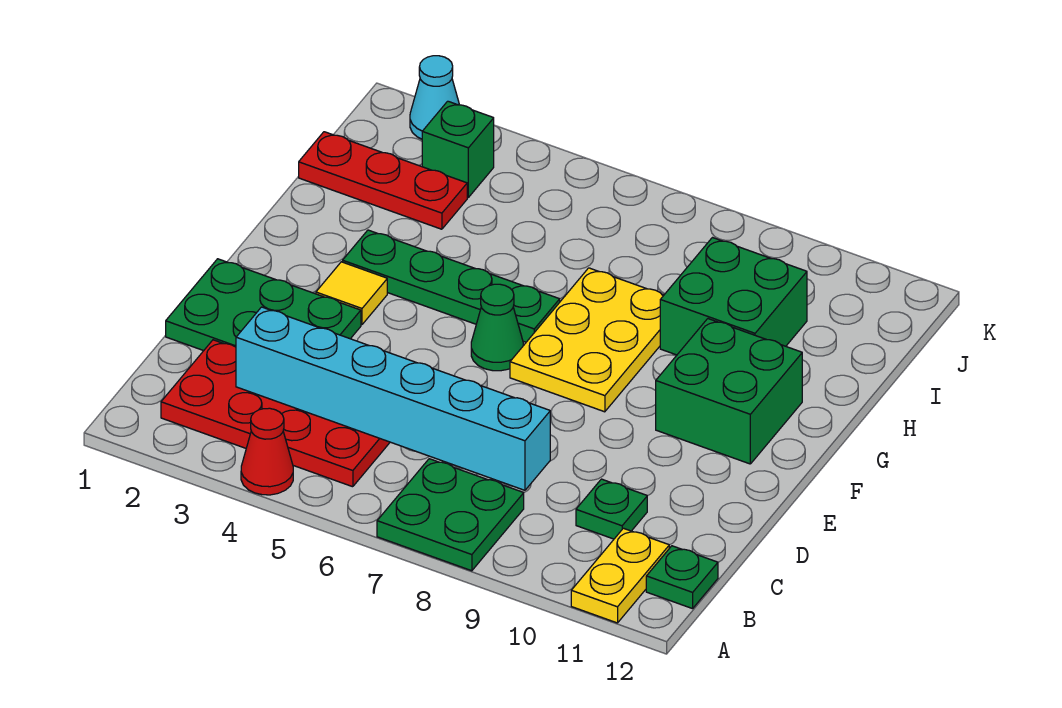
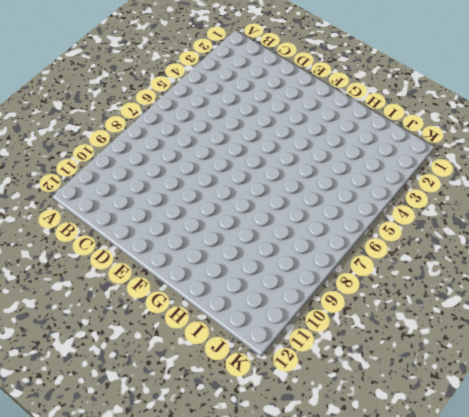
none -> red 1x1 cone [241,408,293,495]
none -> green 2x2 plate [377,459,524,571]
none -> yellow 1x2 plate [571,528,669,623]

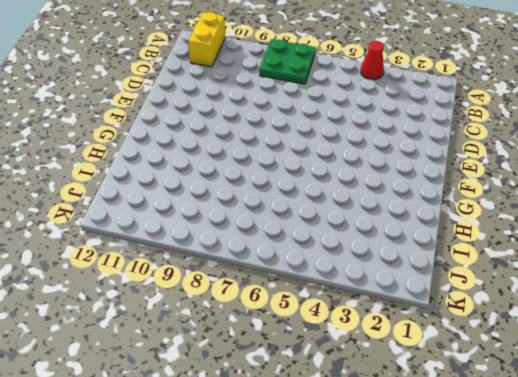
yellow 1x2 brick [189,12,225,67] -> yellow 1x2 plate [571,528,669,623]
none -> red 2x4 plate [161,340,390,487]
none -> green 1x1 plate [646,546,718,609]
none -> green 1x1 plate [576,479,647,539]

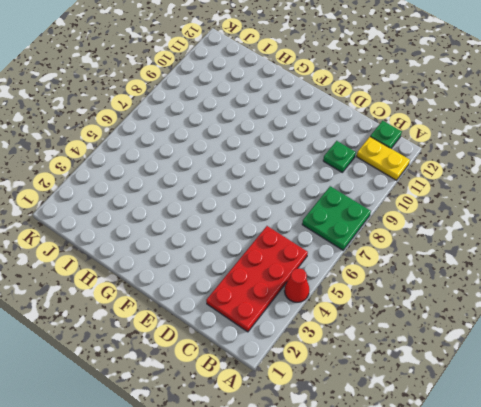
none -> green 2x3 plate [166,259,361,351]
none -> yellow 1x1 tile [316,262,387,325]
none -> green 1x1 cone [471,284,523,371]

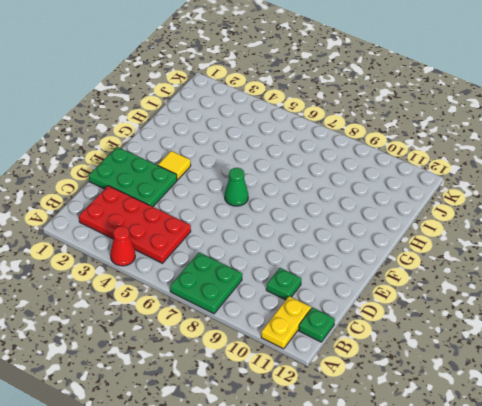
none -> yellow 2x3 plate [510,268,664,412]
none -> green 2x2 brick [656,319,802,464]
none -> green 1x4 plate [343,230,560,342]

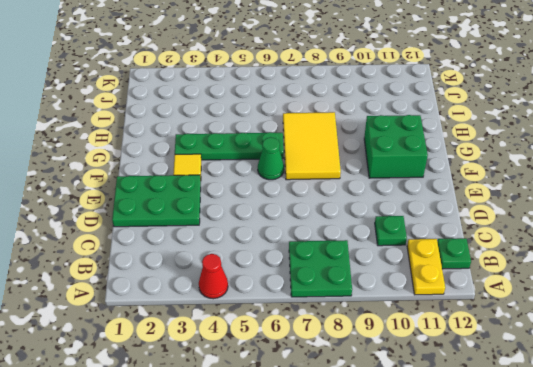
yellow 2x3 tile [283,112,341,180] -> yellow 2x3 plate [510,268,664,412]
none -> red 2x4 plate [161,340,390,487]
none -> green 2x2 brick [660,238,807,355]
none -> red 1x3 plate [299,132,467,229]

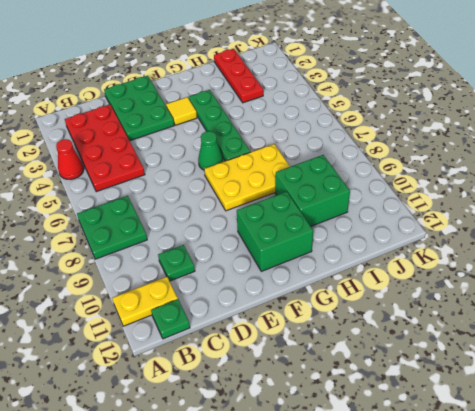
none -> green 1x1 brick [422,101,494,197]
none -> cyan 1x1 cone [410,56,459,139]
none -> cyan 1x6 brick [236,307,550,490]

